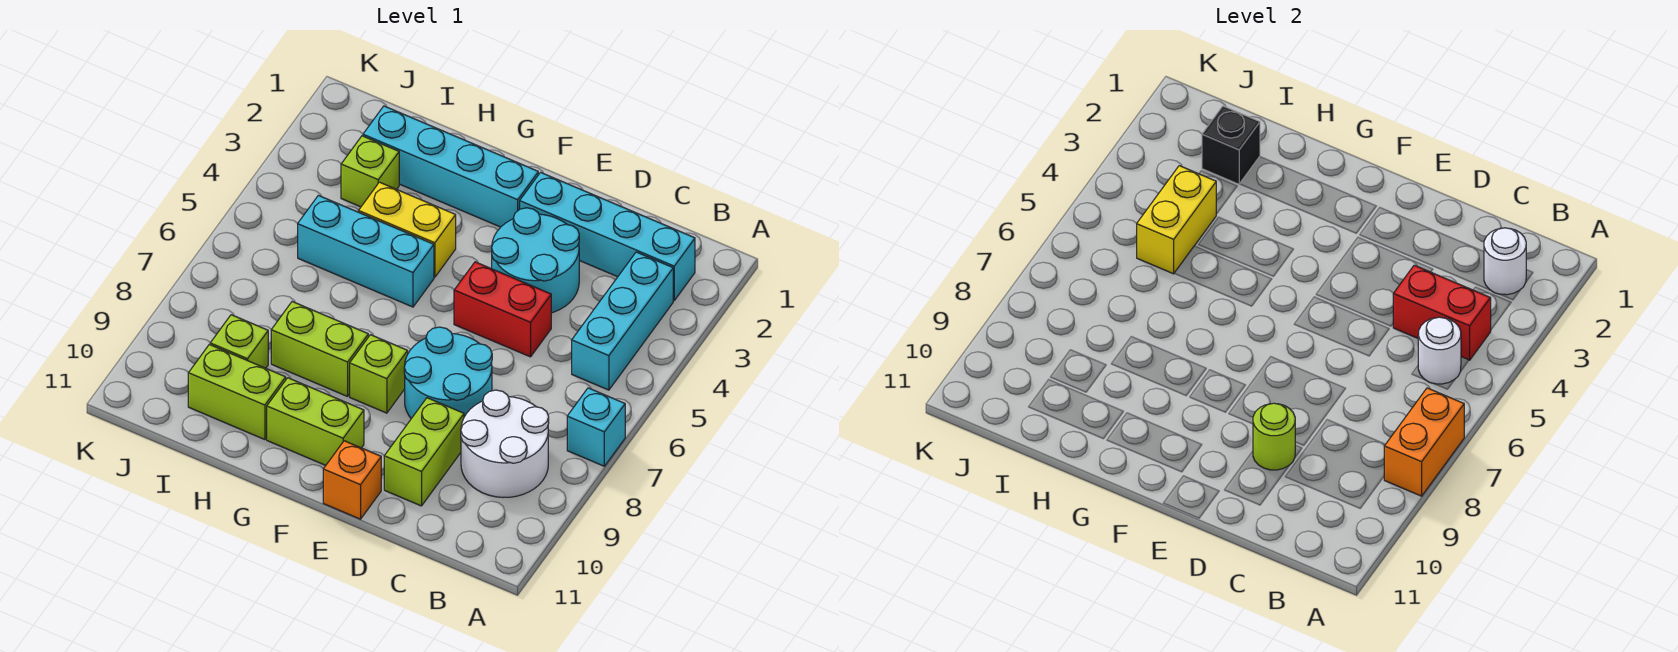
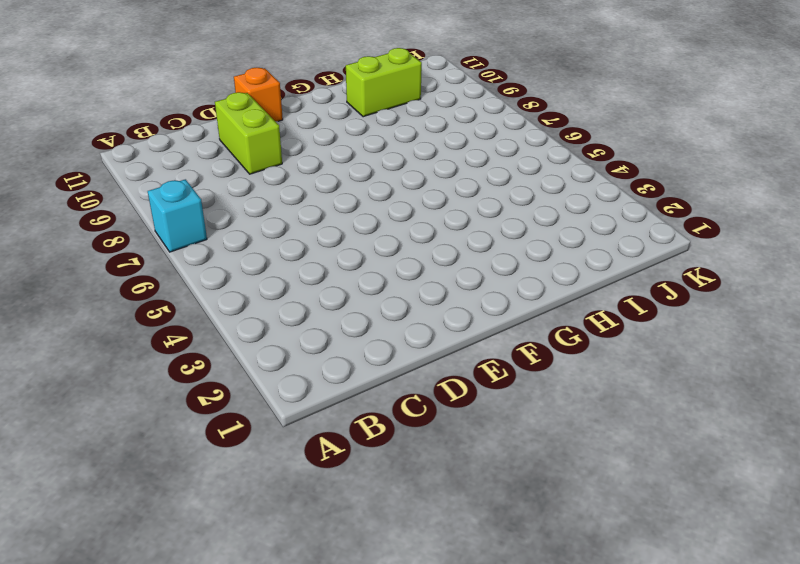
none -> cyan 1x4 brick [520,172,695,300]
none -> cyan 1x3 brick [572,252,673,390]
none -> white 2x2 round brick [461,390,549,498]

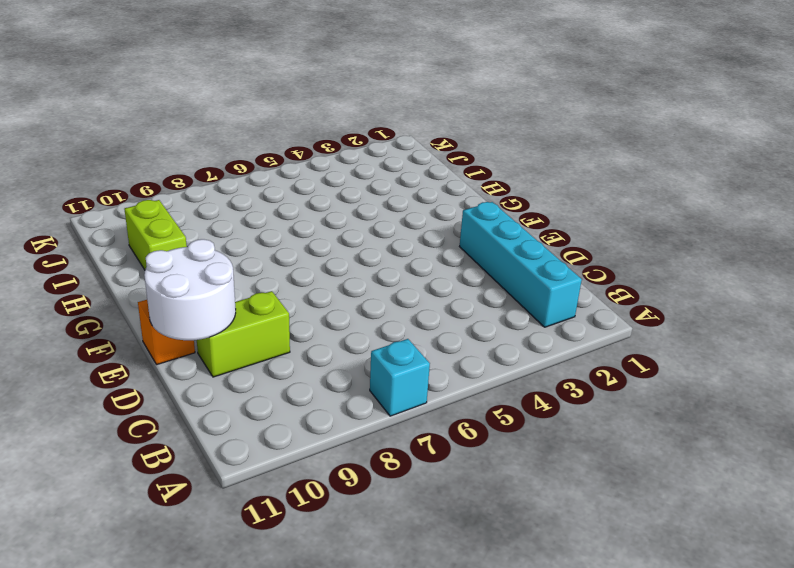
white 2x2 round brick [144,239,236,340] -> white 2x2 round brick moved to [461,390,549,498]
none -> cyan 1x3 brick [572,252,673,390]
none -> cyan 2x2 round brick [492,208,579,313]
none -> red 1x2 brick [454,262,551,357]

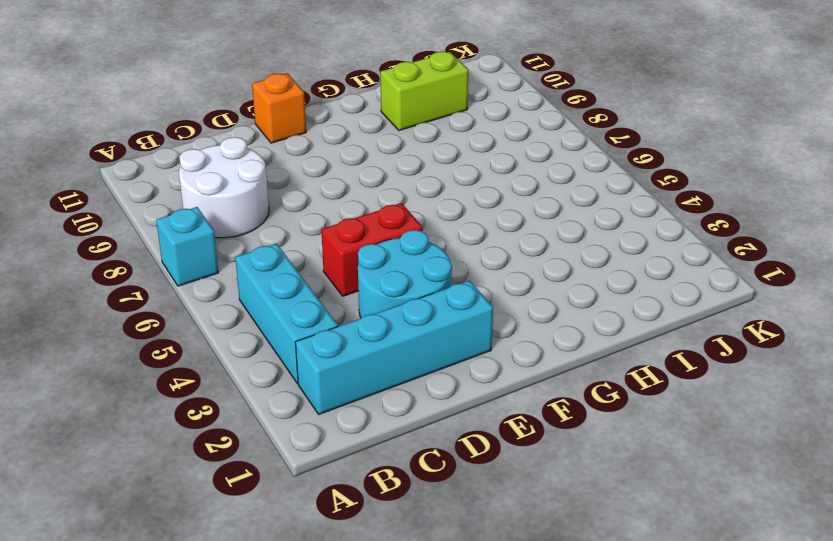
none -> cyan 2x2 round brick [404,327,492,419]
none -> lime 1x2 brick [384,398,464,506]
none -> cyan 1x4 brick [363,106,538,227]

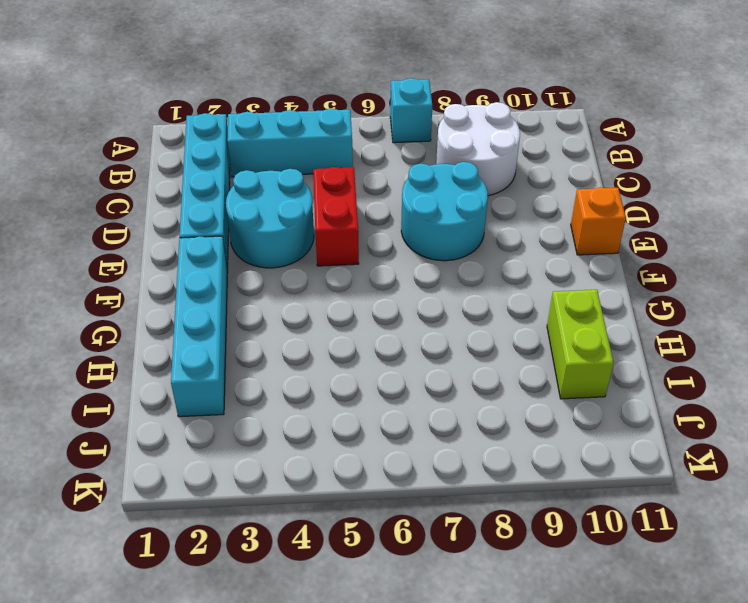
none -> lime 1x2 brick [384,398,464,506]
none -> lime 1x1 brick [350,335,408,413]
none -> lime 1x2 brick [267,378,364,465]

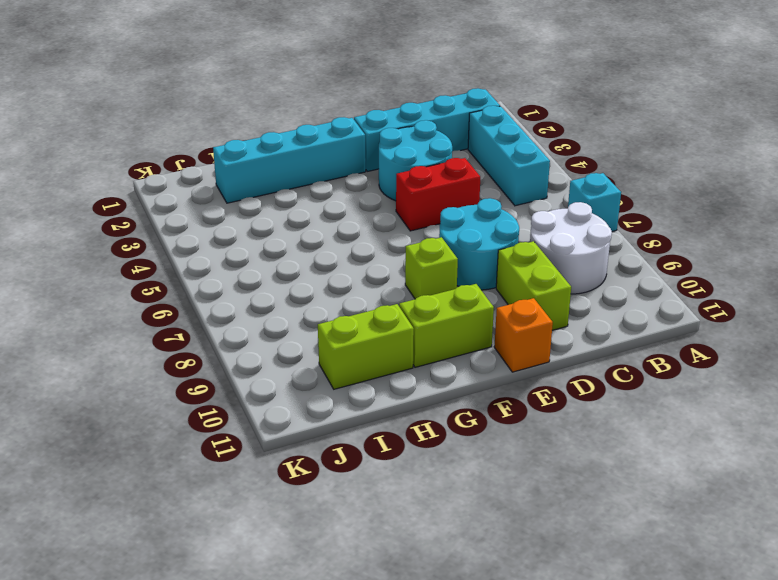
none -> yellow 1x2 brick [358,182,456,277]
none -> cyan 1x3 brick [298,195,434,307]
none -> lime 1x2 brick [271,302,368,396]

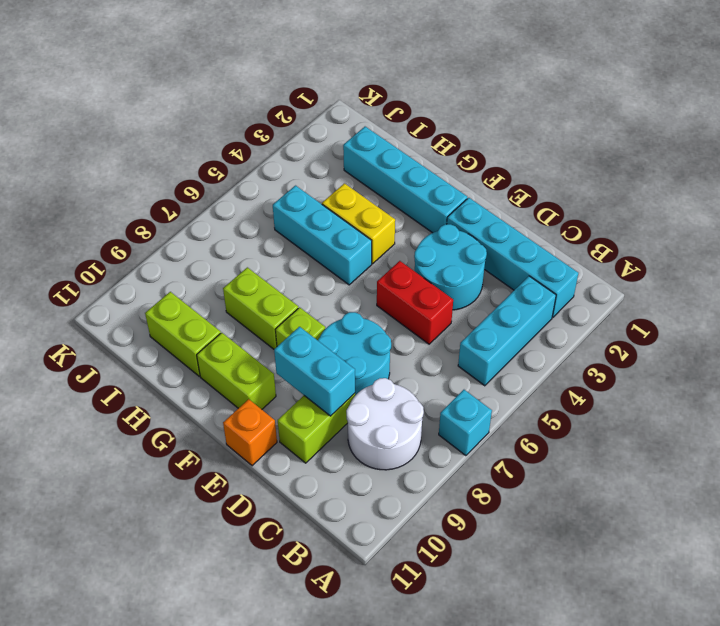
cyan 1x2 brick [274,327,355,416] -> lime 1x1 round brick [1253,403,1295,470]
none -> lime 1x1 brick [341,136,399,207]
none -> lime 1x1 brick [210,315,268,368]
none -> orange 1x2 brick [1384,388,1464,496]

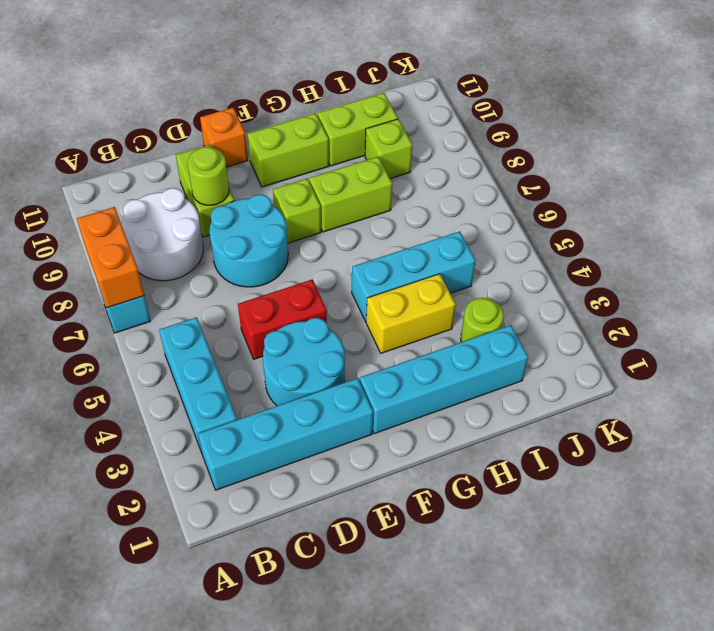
lime 1x1 round brick [461,298,504,342] -> lime 1x1 brick [341,136,399,207]
none -> white 1x1 round brick [1484,228,1526,295]
none -> red 1x2 brick [1393,265,1491,360]
none -> white 1x1 round brick [1418,317,1461,384]

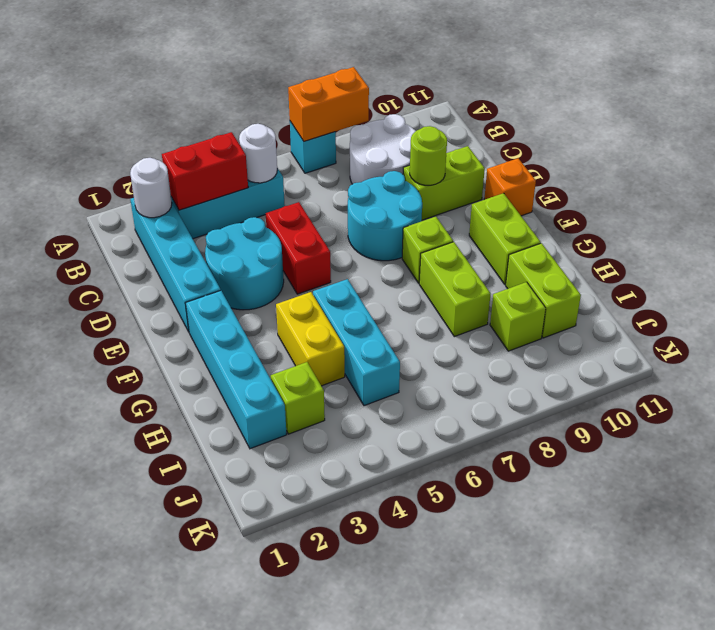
red 1x2 brick [162,132,248,210] -> red 1x2 brick turned to [1393,265,1491,360]
none -> black 1x1 brick [1202,106,1260,184]
none -> yellow 1x2 brick [1137,166,1216,274]

